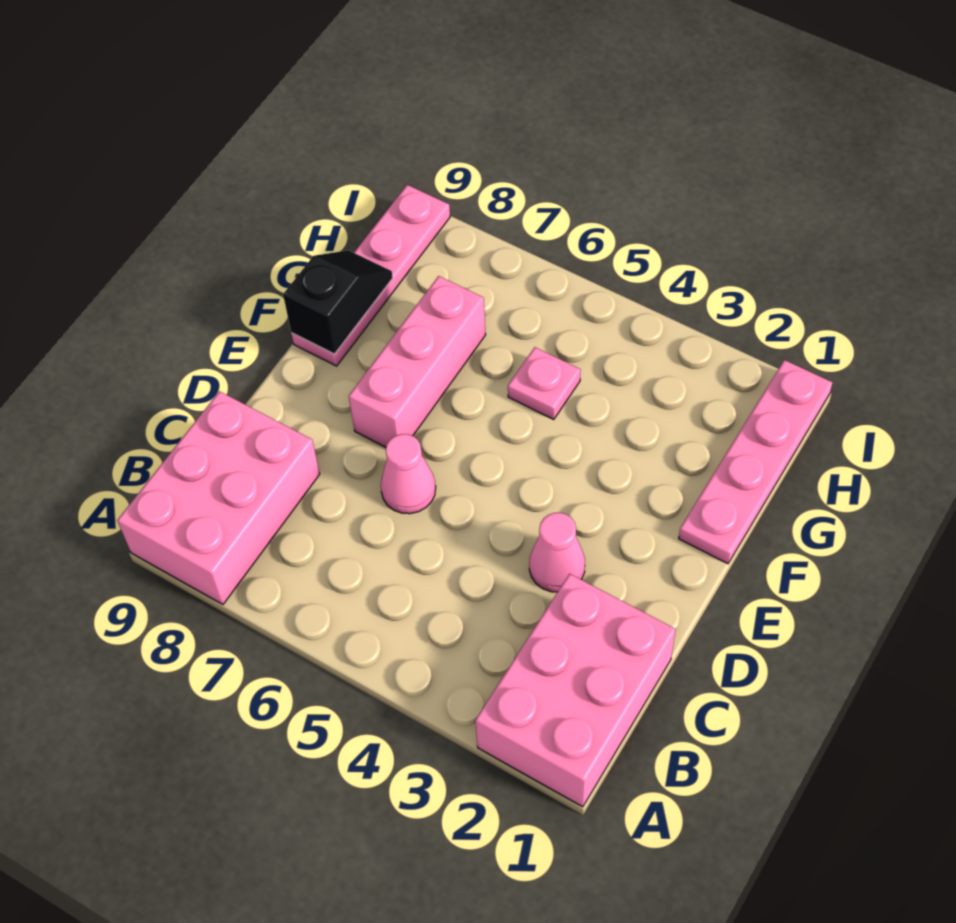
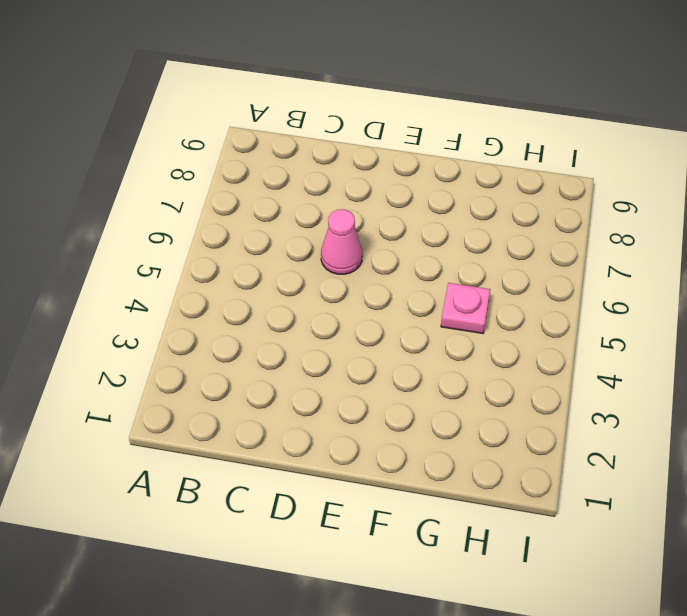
none -> pink 2x3 brick [475,574,676,807]
none -> pink 2x3 brick [117,391,320,604]

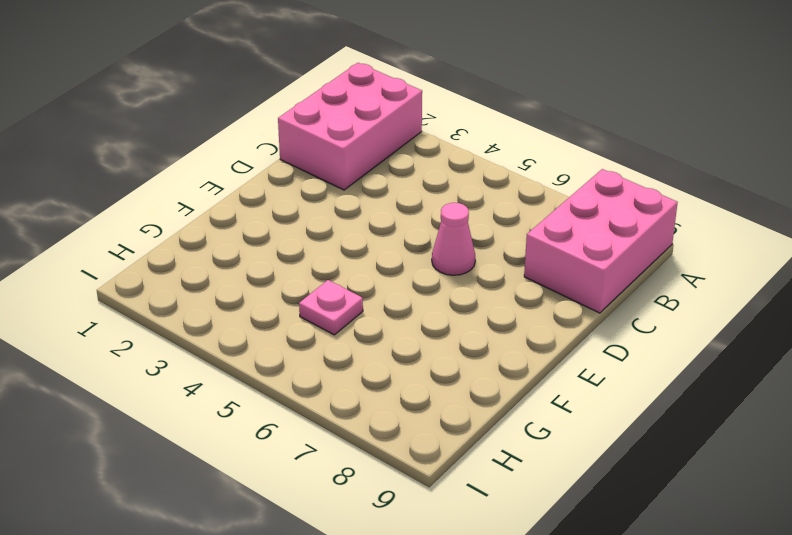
none -> pink 1x1 cone [529,513,585,592]
none -> pink 1x3 brick [349,276,486,447]

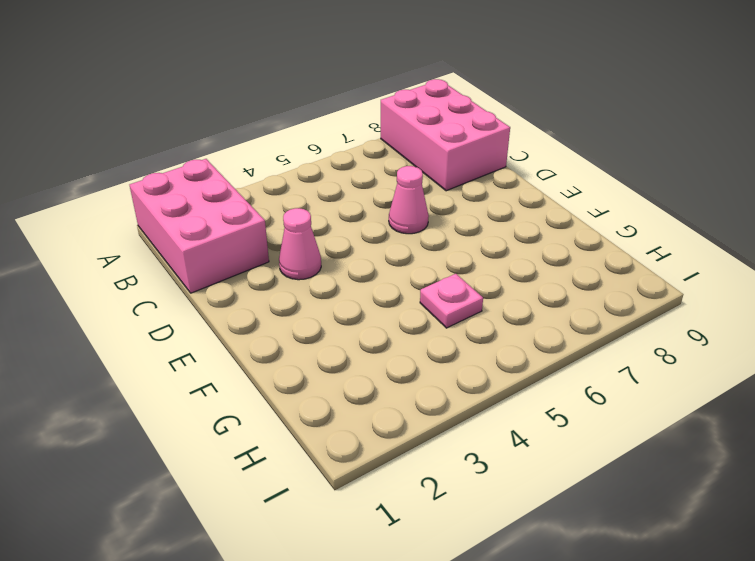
none -> pink 1x3 brick [349,276,486,447]
none -> pink 1x4 plate [679,360,833,564]

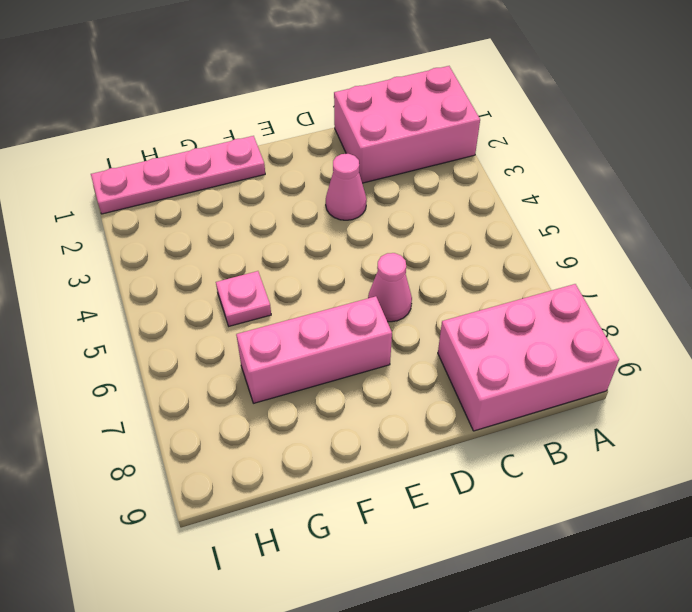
none -> pink 1x4 plate [291,185,450,366]
none -> black 1x2 slope [283,250,393,354]

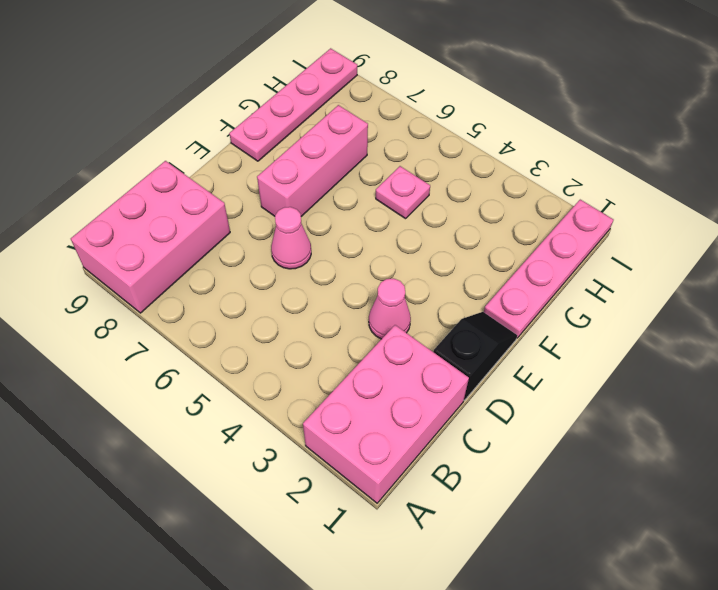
black 1x2 slope [433,312,517,400] -> black 1x2 slope moved to [283,250,393,354]

